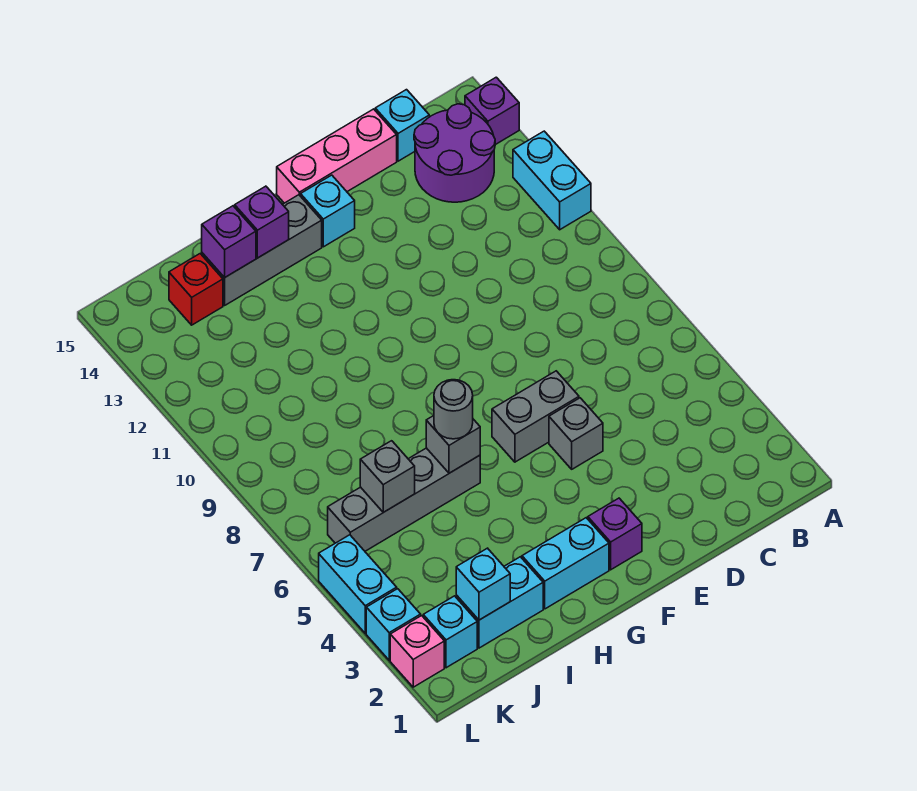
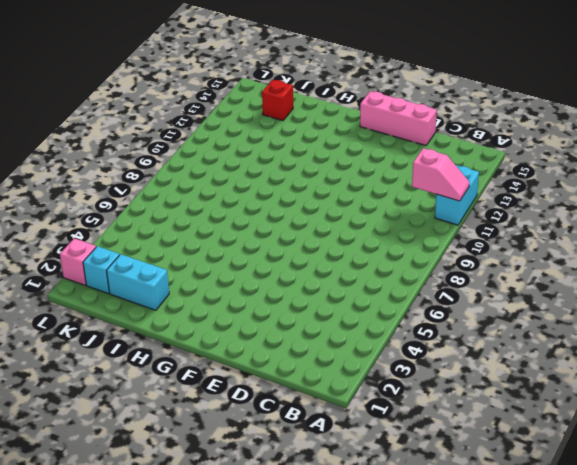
pink 1x2 slope [412,148,470,201] -> none
none -> purple 1x1 brick [465,77,519,145]
none -> purple 2x2 round brick [414,104,495,202]
none -> cyan 1x1 brick [375,90,429,161]

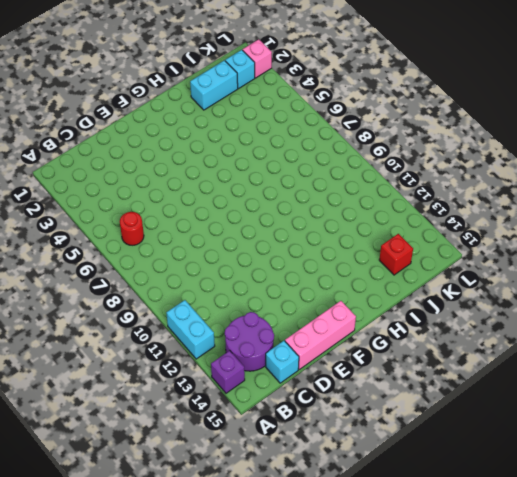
red 1x1 round brick [120,212,144,245] -> none
none -> grey 1x1 brick [549,398,603,469]
none -> grey 1x2 brick [492,371,579,462]
none -> purple 1x1 brick [588,498,642,570]

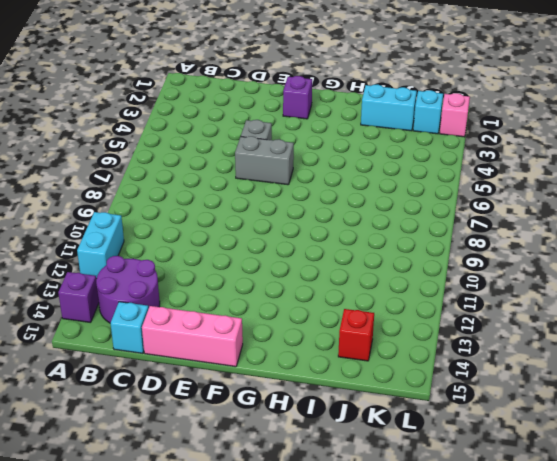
none -> cyan 1x1 brick [301,175,355,247]
none -> cyan 1x2 brick [522,518,609,609]
none -> grey 1x3 brick [202,195,322,305]

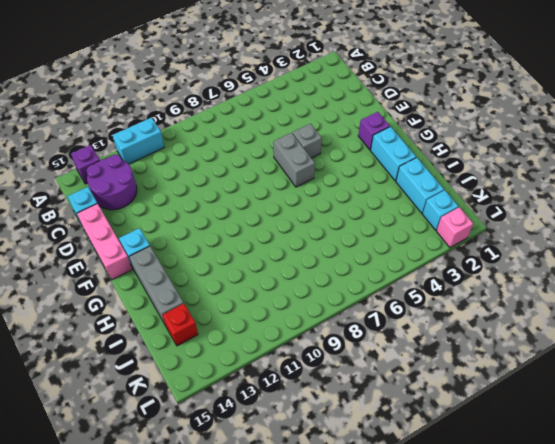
none -> grey 1x4 brick [328,448,480,551]
none -> cyan 1x1 brick [366,589,421,660]
none -> cyan 1x2 brick [319,535,397,633]

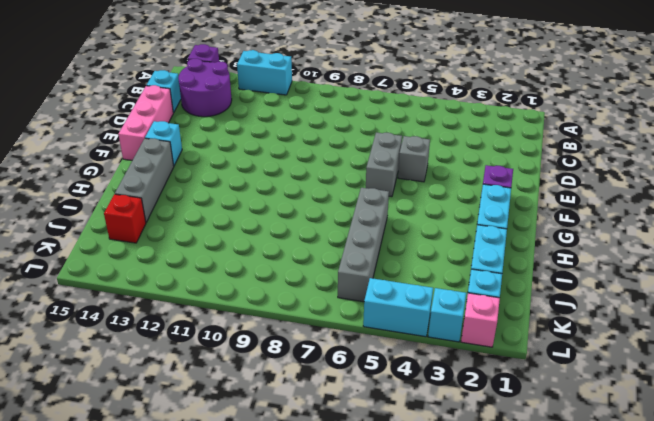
none -> grey 1x1 brick [426,416,480,473]
none -> purple 1x1 brick [235,186,289,258]
none -> purple 1x1 brick [202,206,256,278]

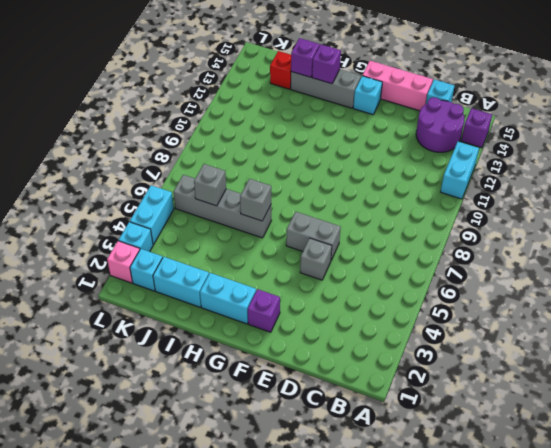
none -> cyan 1x1 brick [456,548,510,620]
none -> grey 1x1 round brick [434,380,473,439]

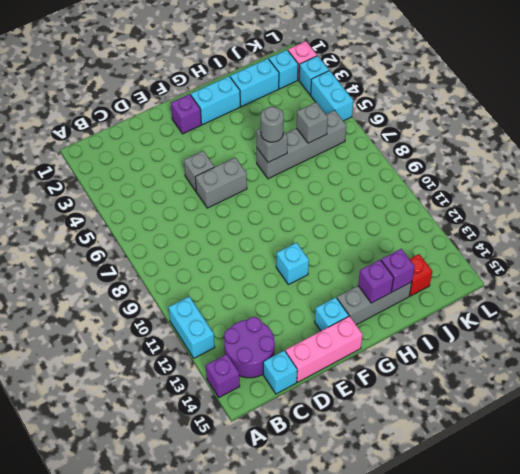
cyan 1x1 brick [276,243,309,285] -> cyan 1x1 brick moved to [456,548,510,620]

